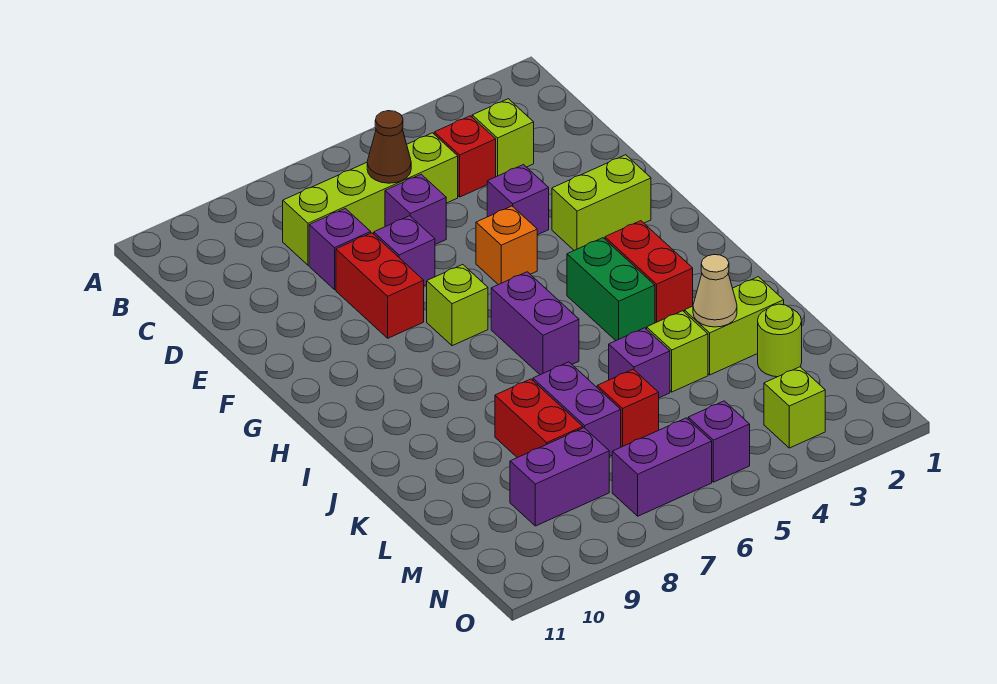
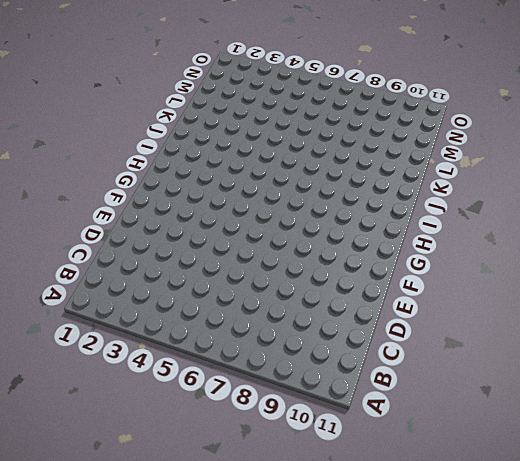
none -> lime 1x1 brick [472,99,534,177]
none -> red 1x1 brick [434,116,496,197]
none -> lime 1x4 brick [283,133,458,265]

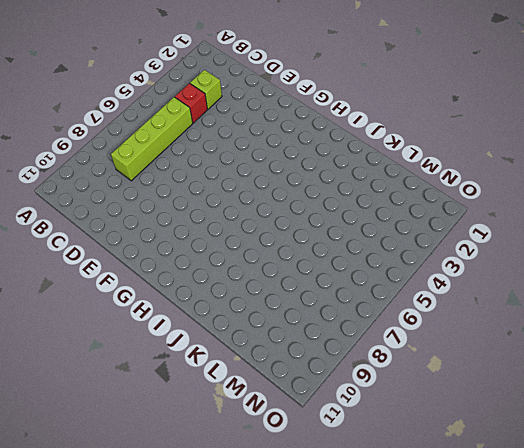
none -> purple 1x1 brick [385,174,446,244]
none -> purple 1x1 brick [309,208,371,289]
none -> purple 1x1 brick [487,165,549,235]

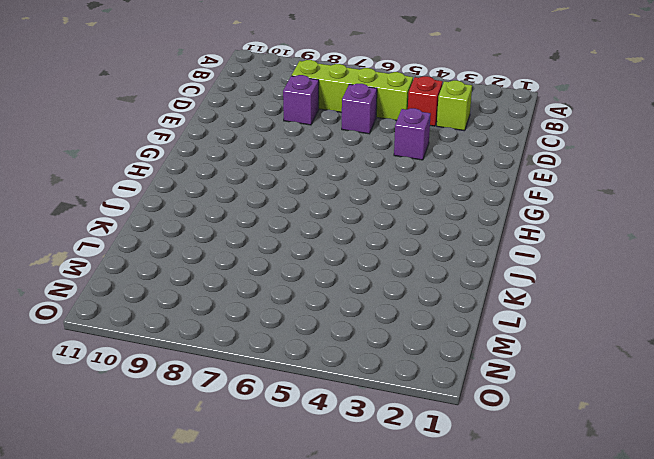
none -> purple 1x1 brick [374,216,435,286]
none -> red 1x2 brick [336,233,424,338]
none -> lime 1x2 brick [552,155,651,250]

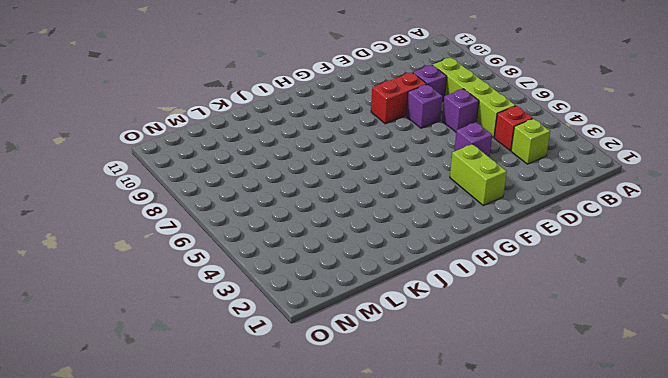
none -> orange 1x1 brick [476,206,537,285]
none -> lime 1x1 brick [427,265,488,346]
none -> red 1x2 brick [605,221,693,323]

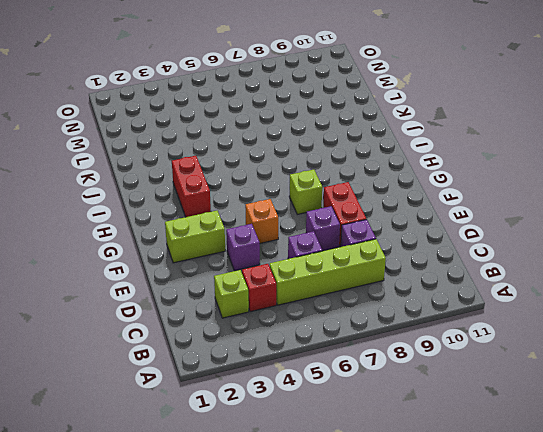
none -> green 1x2 brick [567,238,655,340]
none -> purple 1x2 brick [491,272,579,375]
none -> lime 1x2 brick [684,277,784,375]

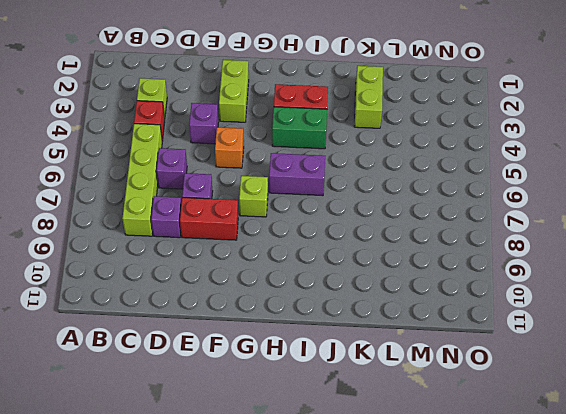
none -> lime 1x1 brick [647,311,708,392]
none -> purple 1x1 brick [609,328,670,398]
none -> purple 1x2 brick [533,362,621,457]

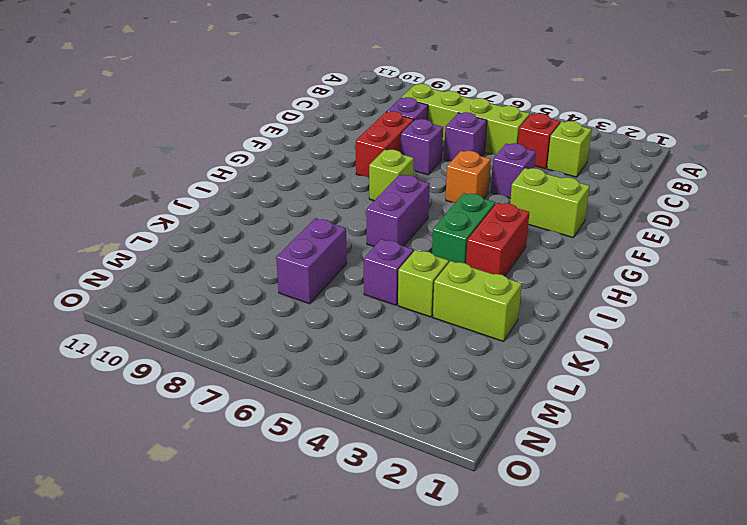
none -> red 1x2 brick [495,379,583,458]
none -> lime 1x1 round brick [758,304,802,377]
none -> red 1x1 brick [597,369,659,447]

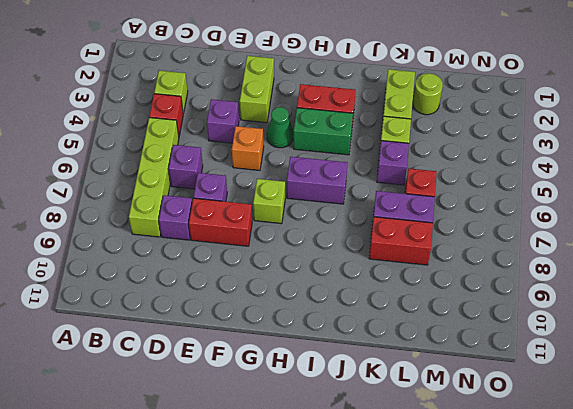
green 1x1 cone [267,107,294,148] -> none
none -> purple 1x2 brick [510,428,609,526]
none -> lime 1x1 brick [764,367,825,448]
none -> purple 1x1 brick [688,401,750,482]

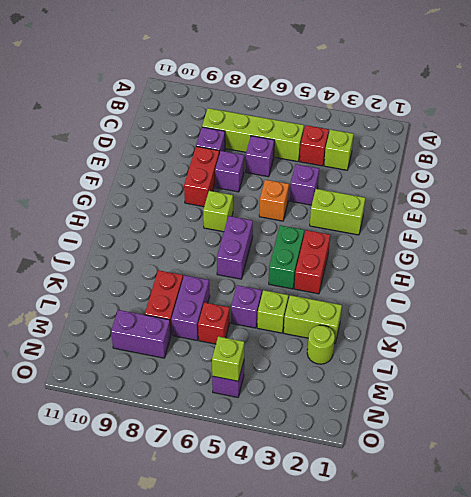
lime 1x1 brick [212,336,244,381] -> lime 1x1 brick moved to [764,367,825,448]
none -> purple 1x2 brick [612,418,712,516]
none -> brown 1x1 cone [367,111,411,183]
none -> tan 1x1 cone [693,255,737,327]

